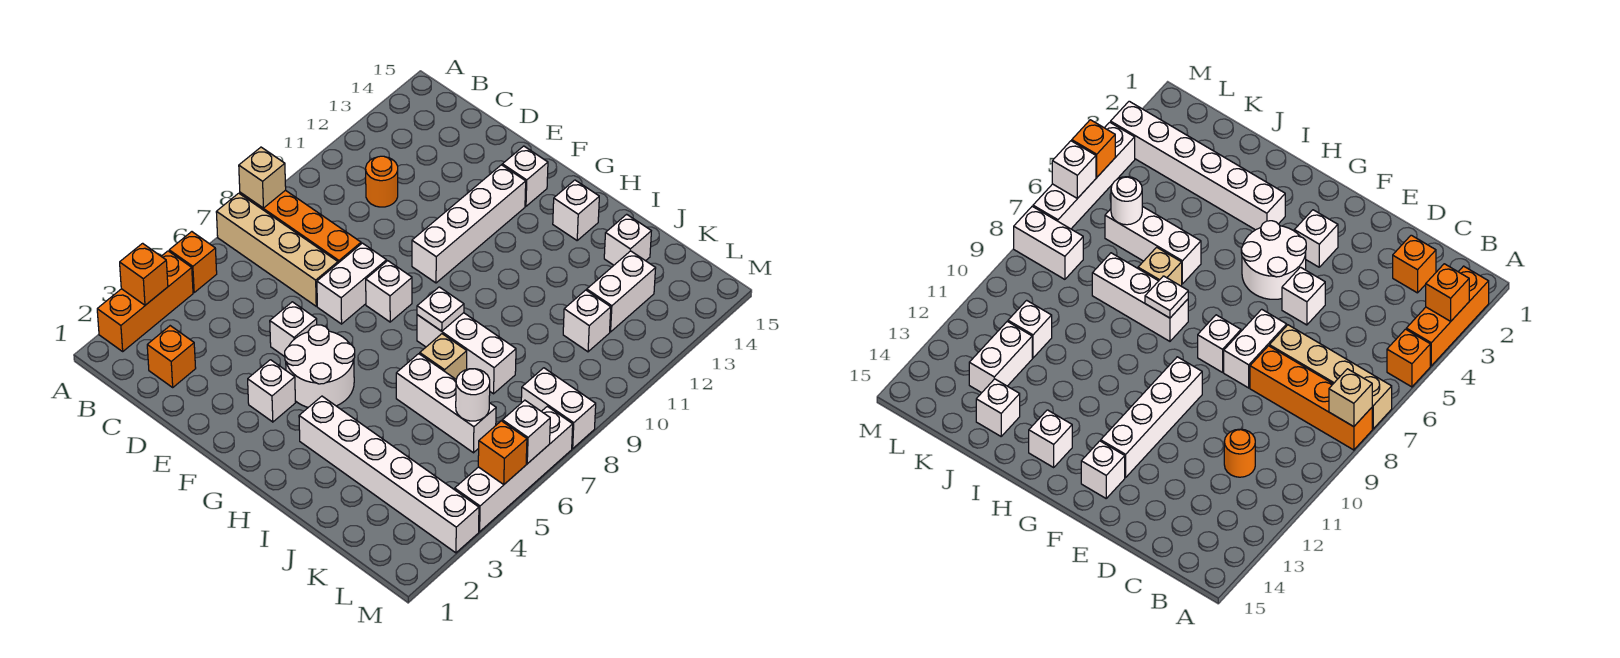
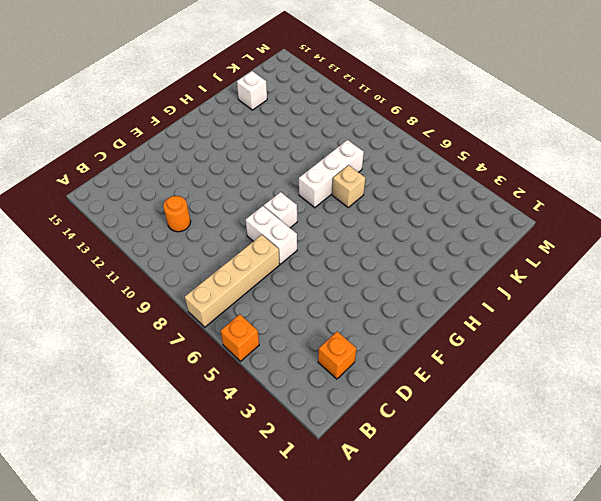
none -> orange 1x3 brick [97,251,193,351]
none -> orange 1x4 brick [240,190,361,263]
none -> white 1x1 brick [270,302,317,357]

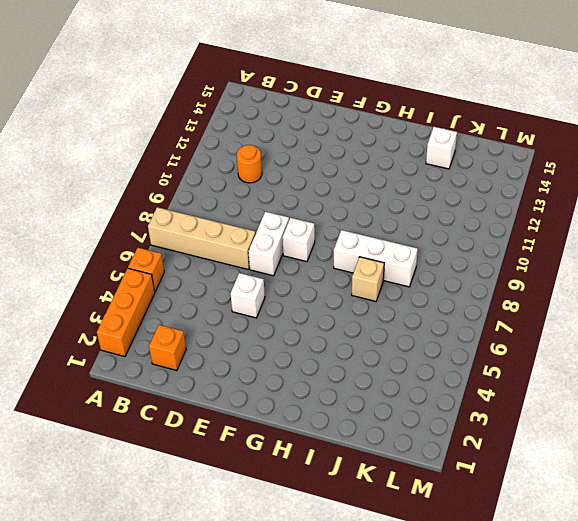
none -> orange 1x4 brick [240,190,361,263]
none -> white 1x1 brick [248,360,295,422]
none -> white 2x2 round brick [285,325,355,407]

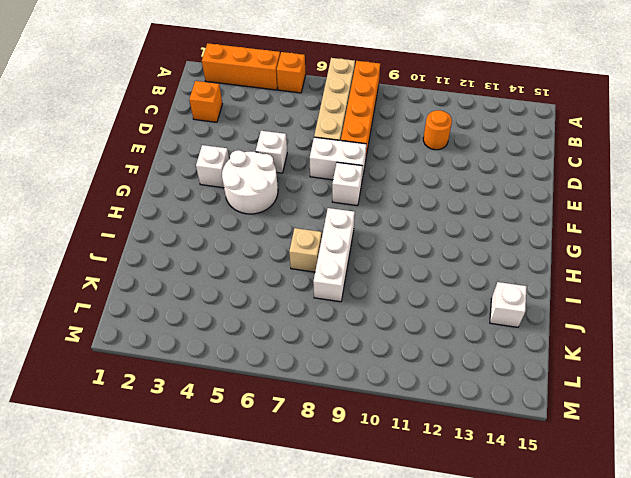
none -> white 1x4 brick [412,165,526,283]
none -> white 1x1 brick [502,146,548,206]
none -> white 1x6 brick [299,396,479,553]

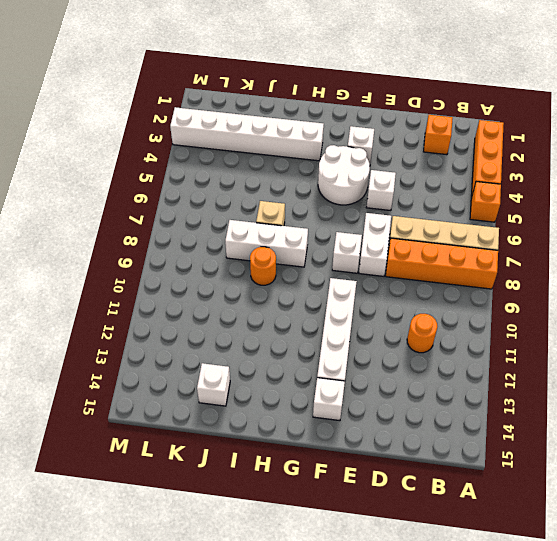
orange 1x1 round brick [250,247,276,285] -> none
none -> white 1x1 brick [553,180,599,240]
none -> white 1x3 brick [396,354,496,453]
none -> white 1x1 brick [563,290,611,352]

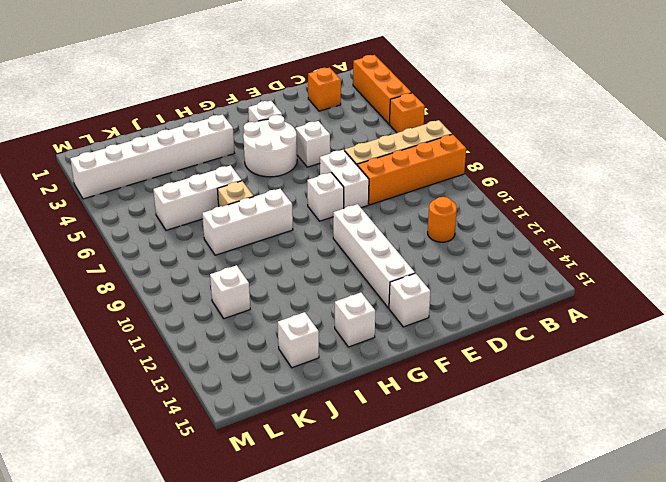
none -> white 1x2 brick [587,251,656,332]
none -> white 1x2 brick [521,368,596,448]
none -> white 1x4 brick [455,406,573,532]

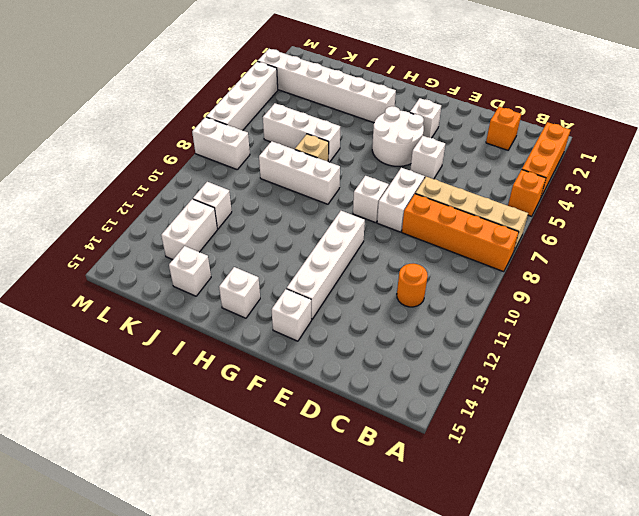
none -> orange 1x1 brick [120,243,168,305]
none -> tan 1x1 brick [239,147,286,208]
none -> white 1x1 plate [417,287,464,331]

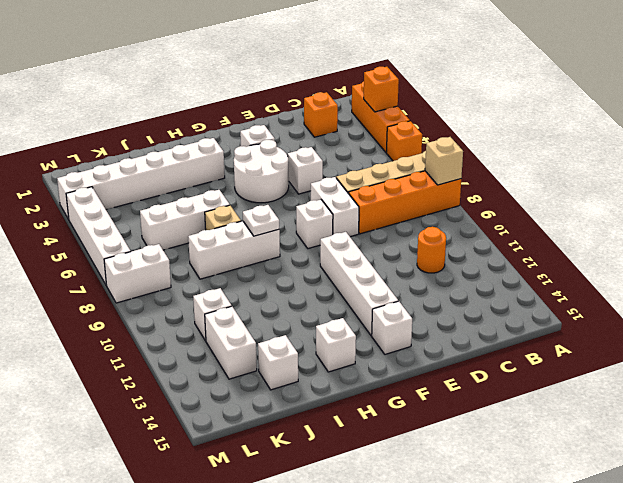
none -> white 1x1 round brick [456,369,490,421]
none -> orange 1x1 brick [478,421,527,484]
none -> white 1x1 brick [502,400,550,464]

